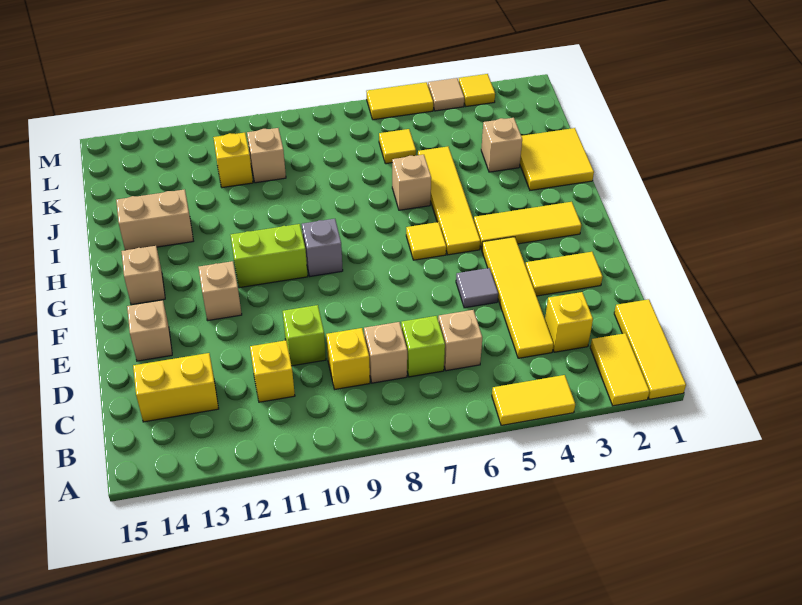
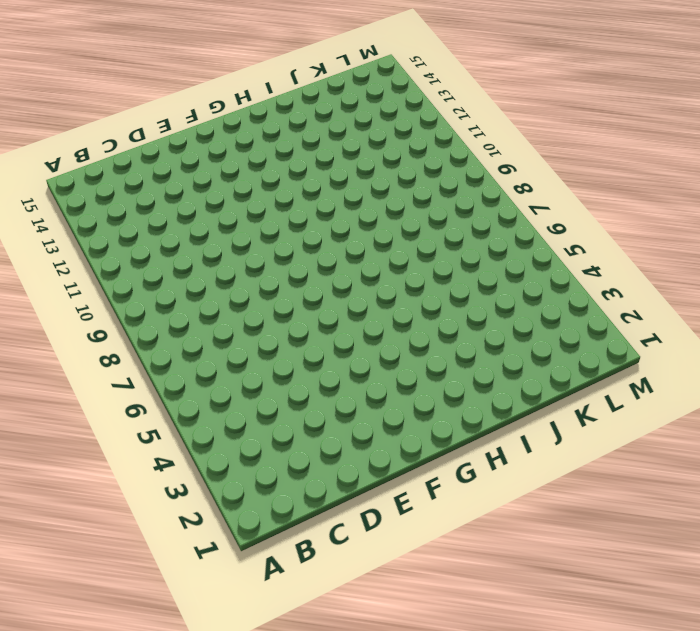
none -> yellow 1x3 tile [614,299,686,399]
none -> yellow 1x2 tile [590,333,649,406]
none -> yellow 1x2 tile [492,375,575,425]
none -> yellow 1x1 brick [545,292,593,352]

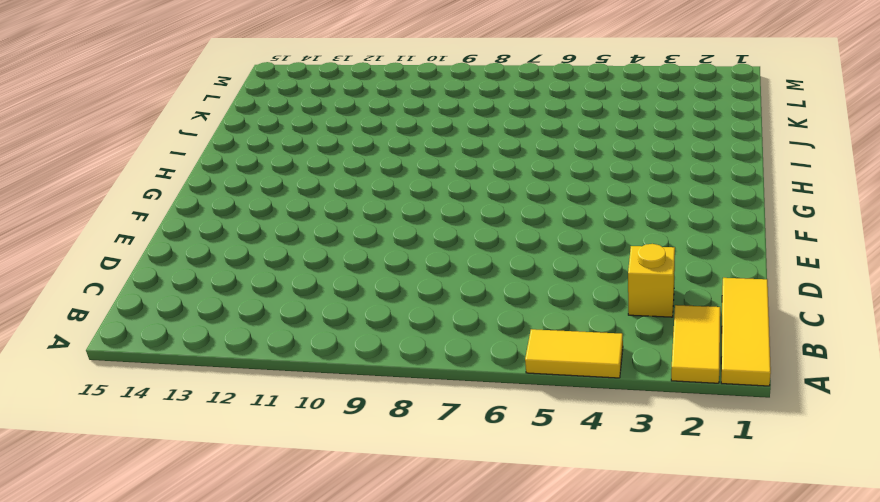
none -> yellow 1x4 tile [482,237,554,358]
none -> tan 1x1 brick [438,310,482,371]
none -> lime 1x1 brick [401,316,445,377]
none -> tan 1x1 brick [364,322,407,383]

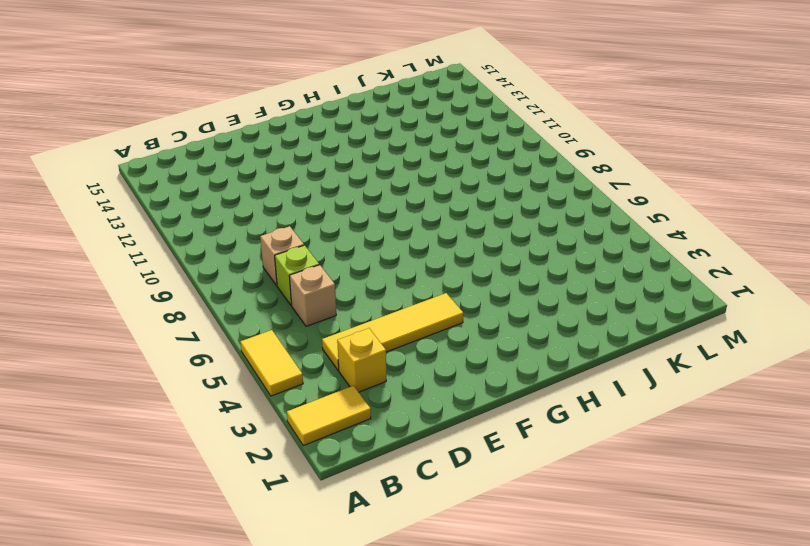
none -> yellow 1x3 tile [614,299,686,399]
none -> yellow 1x1 brick [326,328,370,389]
none -> yellow 1x1 brick [250,340,295,402]
none -> yellow 1x2 brick [133,353,219,422]

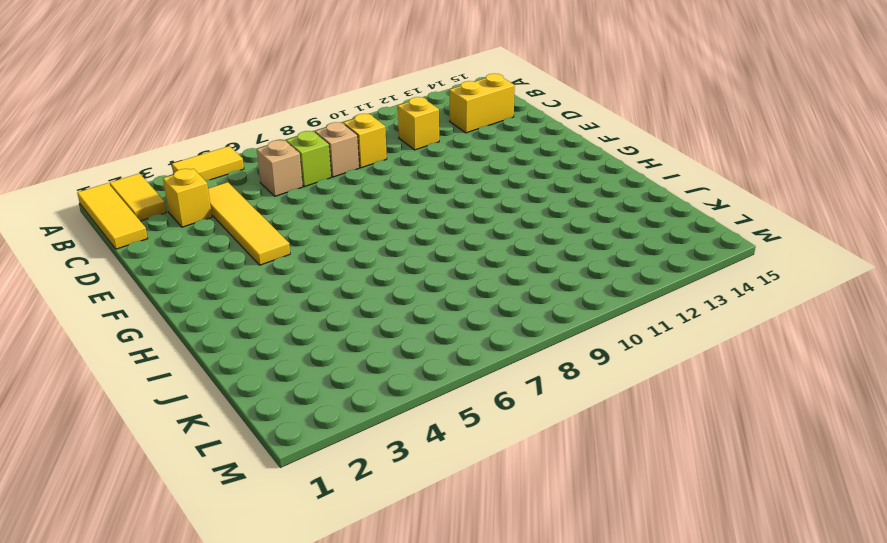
none -> lime 1x1 brick [283,305,326,366]
none -> yellow 1x2 tile [525,252,603,296]
none -> grey 1x1 tile [456,268,498,308]
none -> tan 1x1 brick [127,300,172,361]

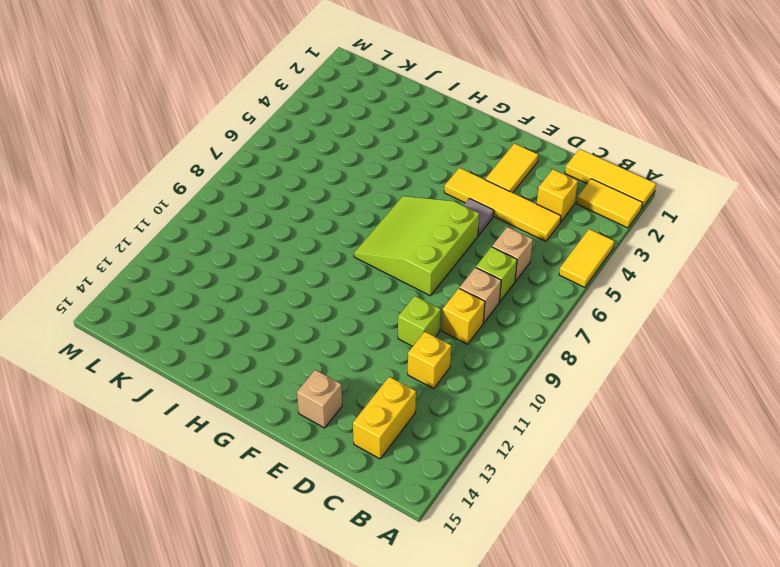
lime 3x3 slope [354,196,479,296] -> yellow 1x1 tile [406,222,446,260]
none -> tan 1x1 brick [198,261,242,321]
none -> yellow 1x3 tile [474,202,581,249]
none -> yellow 1x4 tile [418,147,480,255]
none -> grey 1x1 brick [302,219,343,276]

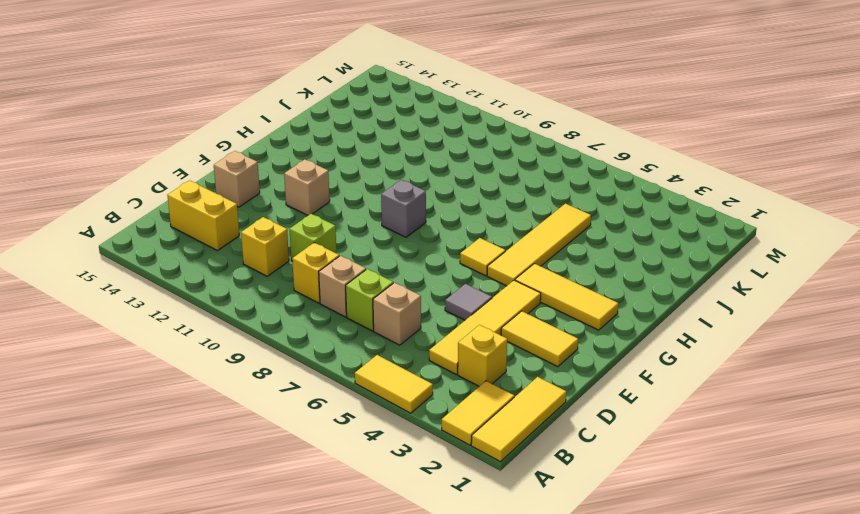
none -> lime 1x2 brick [231,224,308,288]
none -> tan 1x1 brick [121,246,165,305]
none -> yellow 2x2 tile [520,128,594,190]
none -> tan 1x1 brick [392,155,431,210]

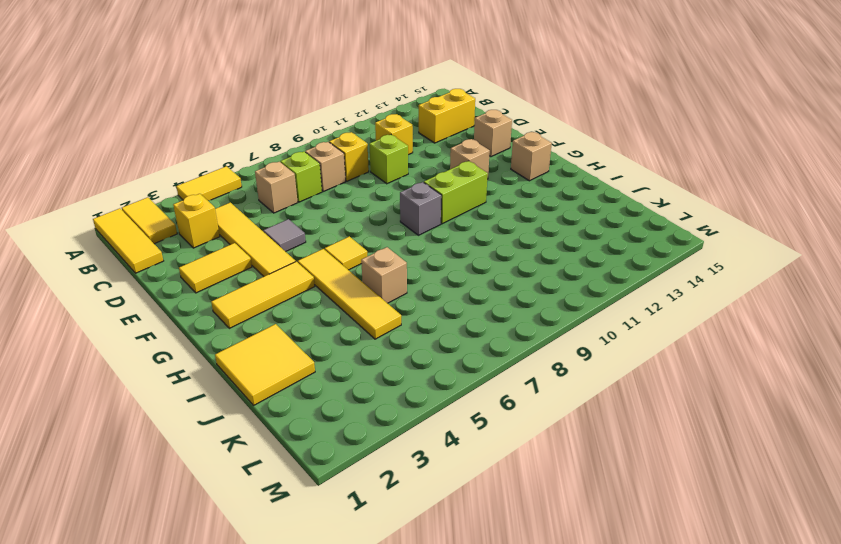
none -> tan 1x2 brick [116,189,193,250]
none -> tan 1x1 brick [481,118,522,172]
none -> yellow 1x1 tile [379,129,416,164]
none -> tan 1x1 brick [247,128,286,183]

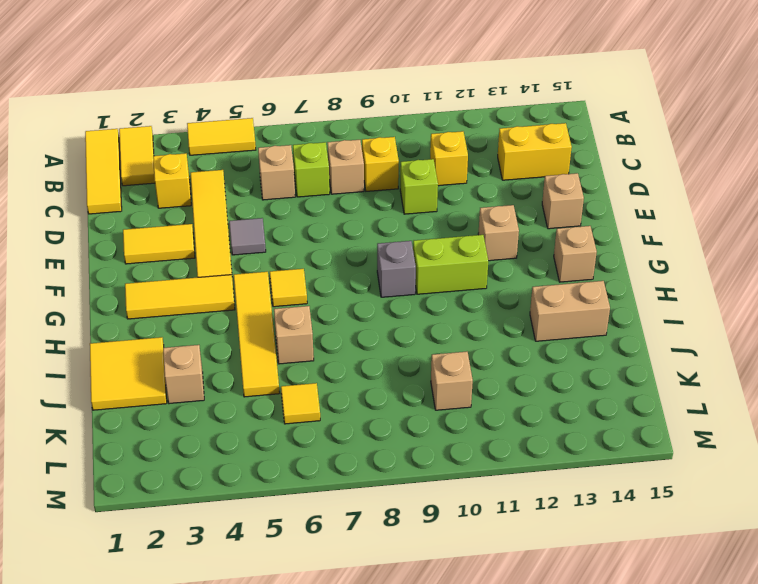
none -> yellow 1x1 brick [213,133,253,188]
none -> yellow 1x1 tile [459,74,495,106]
none -> tan 1x1 tile [428,78,464,111]
none -> yellow 1x2 tile [366,82,433,120]

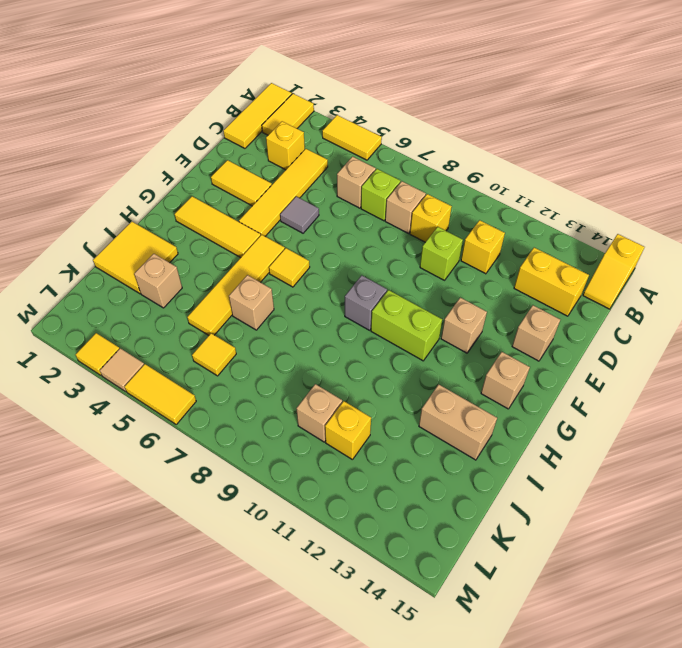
yellow 1x2 slope [583,234,644,309] -> none

